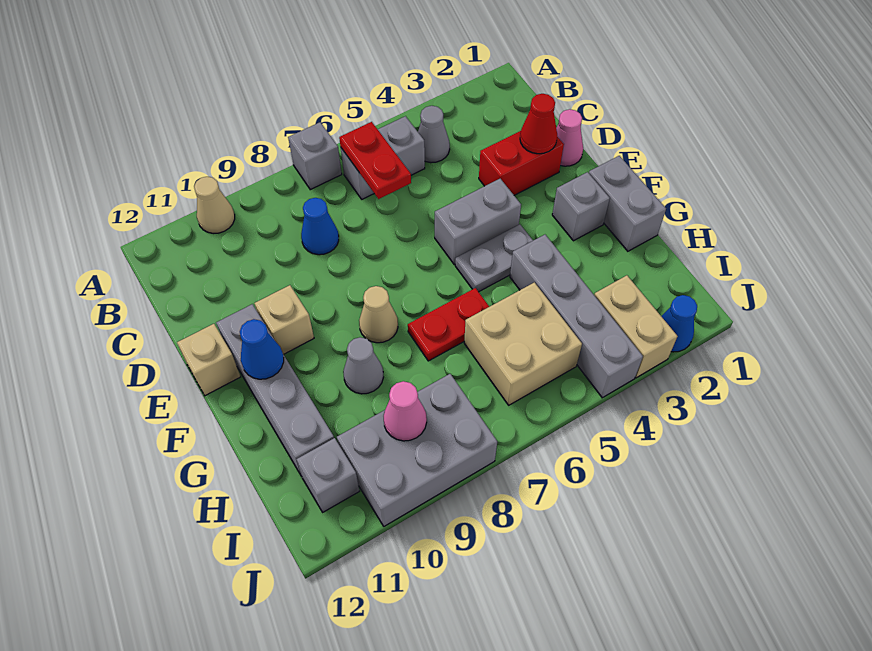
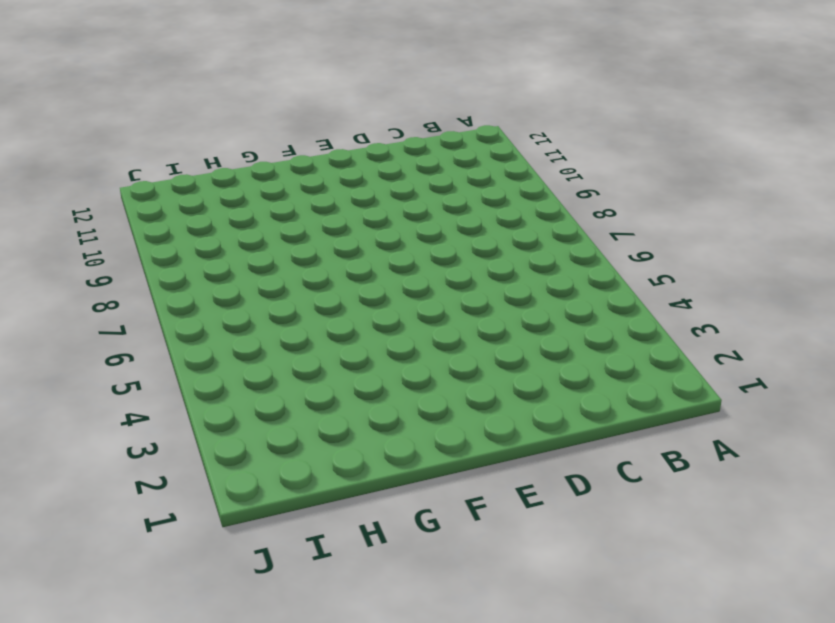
none -> grey 1x1 brick [288,122,342,190]
none -> tan 1x1 cone [194,177,235,234]
none -> grey 1x1 cone [418,106,450,163]

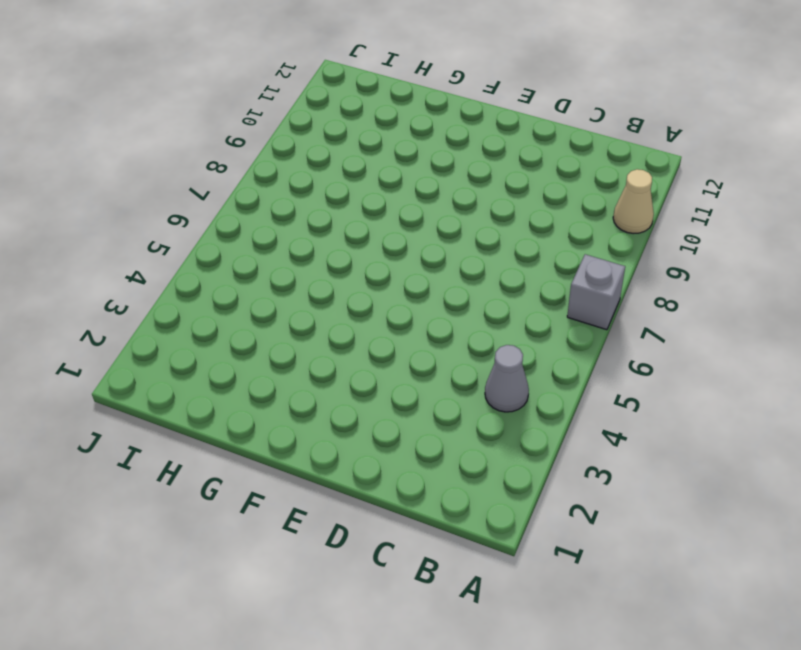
none -> grey 1x2 brick [341,116,425,199]
none -> blue 1x1 cone [301,198,339,255]
none -> pink 1x1 cone [556,109,583,166]

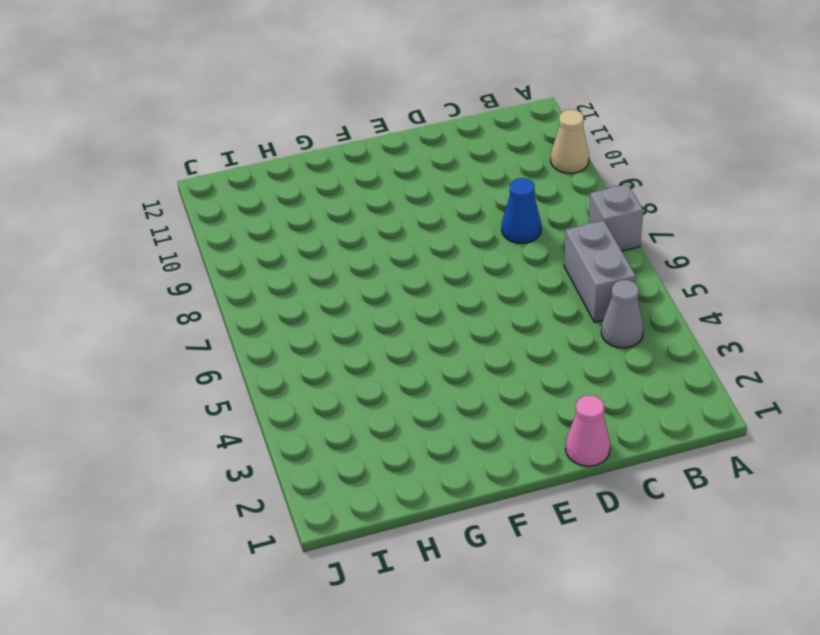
none -> red 1x2 brick [479,131,564,195]
none -> grey 1x2 brick [435,179,521,265]
none -> tan 1x1 brick [254,285,314,354]

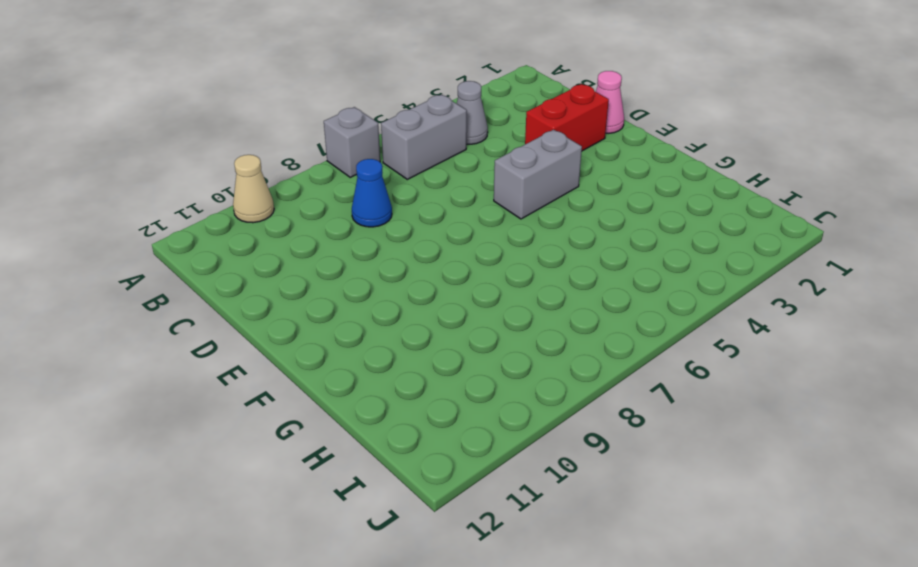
none -> tan 1x1 brick [254,285,314,354]
none -> grey 1x4 brick [216,304,334,476]
none -> tan 1x1 brick [177,324,241,396]

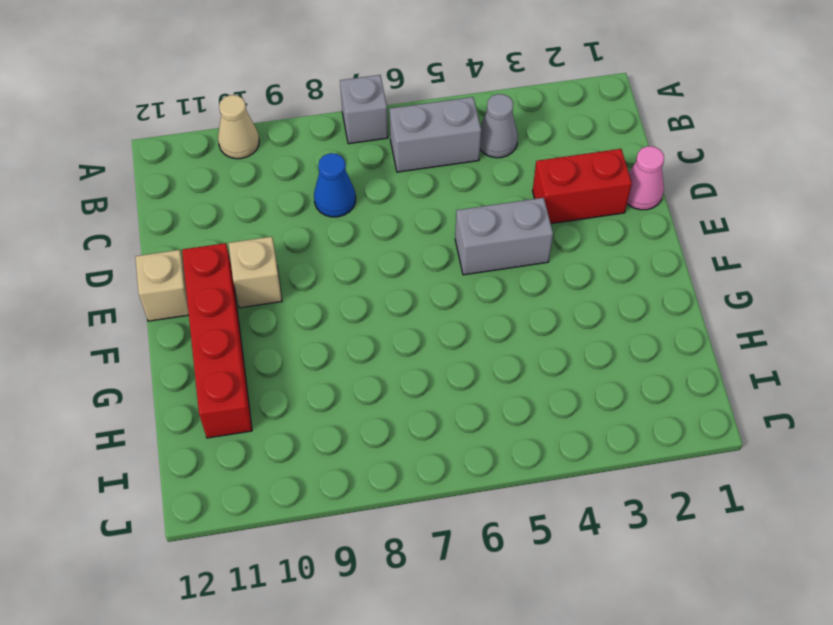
red 1x4 brick [182,243,252,438] -> grey 1x4 brick [216,304,334,476]
none -> grey 1x2 brick [589,156,666,251]
none -> grey 1x1 brick [552,172,610,241]
none -> grey 1x2 plate [455,224,533,292]

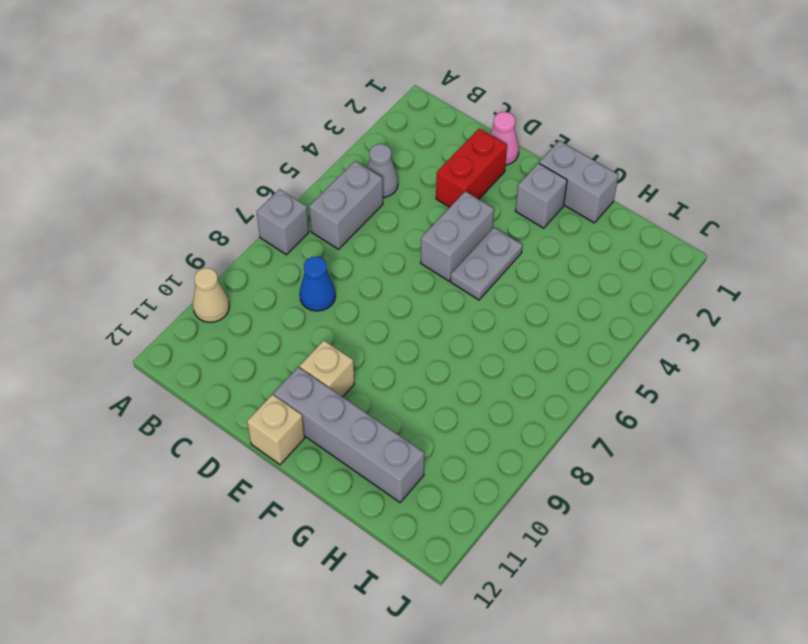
none -> tan 1x1 cone [359,286,398,343]
none -> grey 1x4 brick [510,235,643,398]
none -> red 1x2 plate [408,288,489,361]

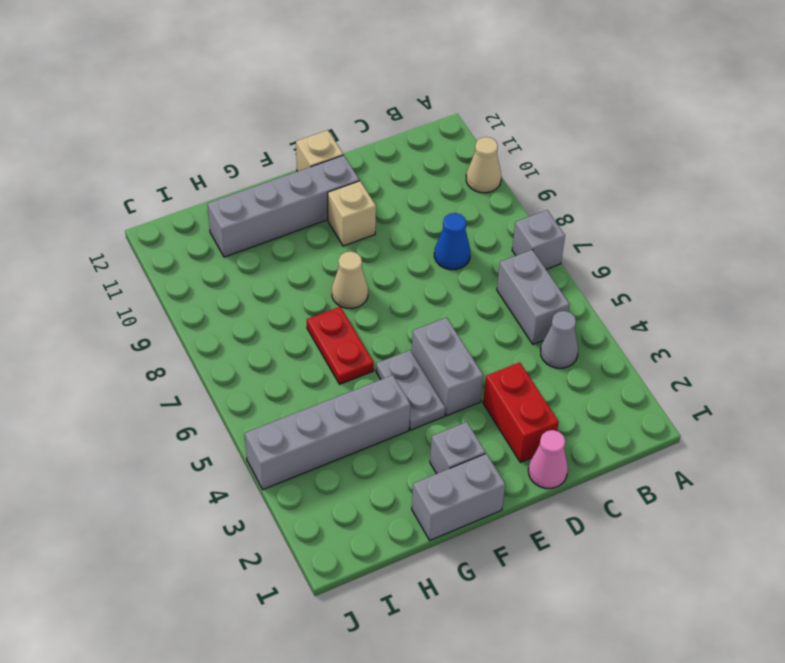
none -> grey 1x1 cone [343,337,383,394]
none -> tan 2x2 brick [464,282,582,405]
none -> tan 1x2 brick [594,275,677,378]

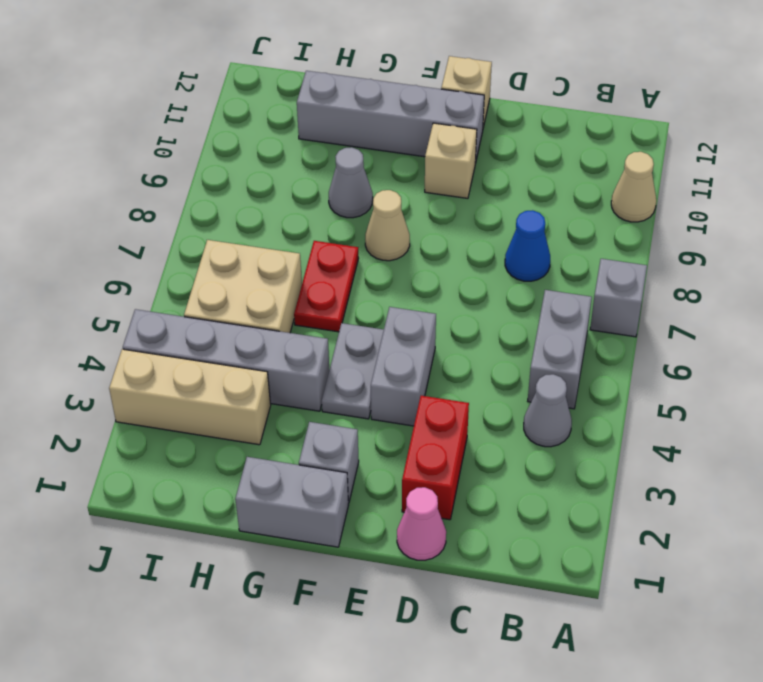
tan 1x3 brick [109,349,271,445] -> tan 1x2 brick [594,275,677,378]
none -> grey 2x3 brick [337,374,497,526]
none -> grey 1x1 brick [296,438,359,512]
none -> blue 1x1 cone [661,295,697,352]

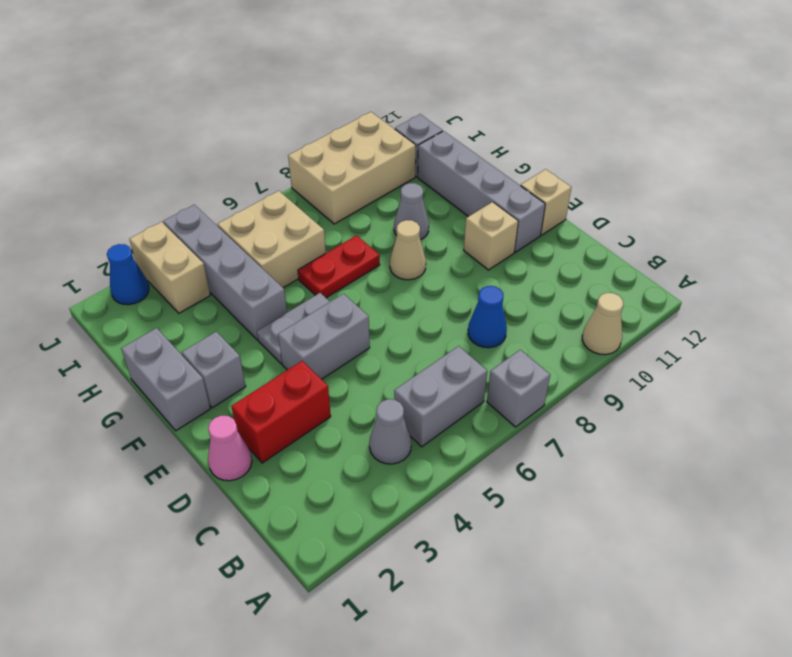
tan 2x3 brick [288,112,416,224] -> grey 2x3 brick [337,374,497,526]
none -> red 1x2 plate [339,122,411,199]
none -> red 1x1 cone [520,94,557,154]
none -> blue 1x1 cone [240,319,284,379]

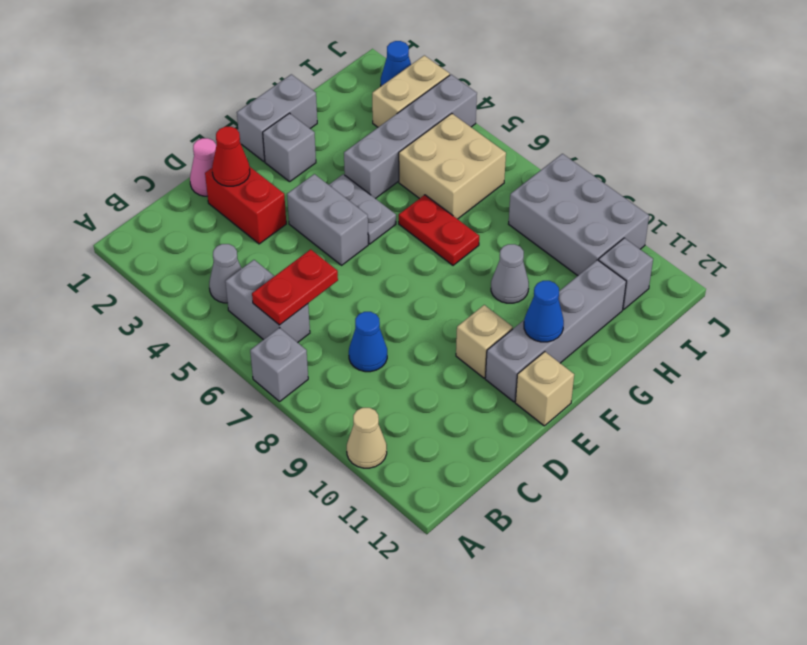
none -> tan 1x1 cone [359,286,398,343]
none -> pink 1x1 cone [384,381,427,441]

